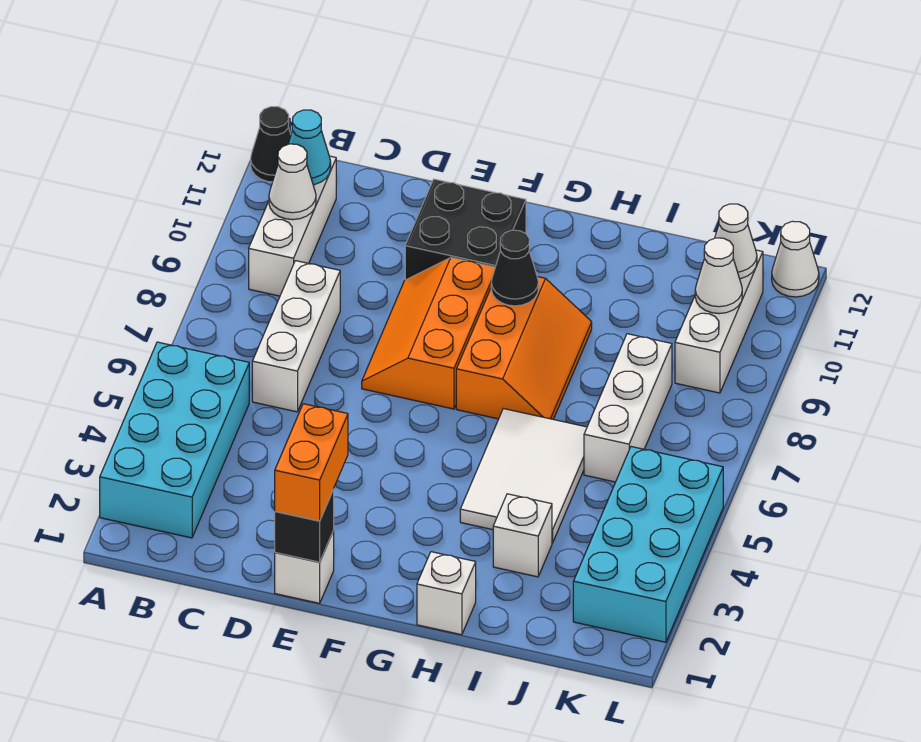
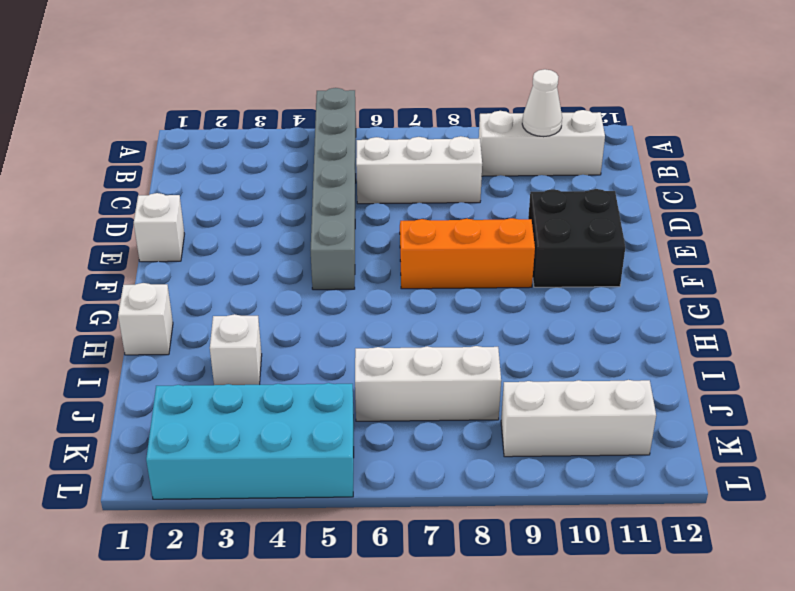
grey 1x6 brick [311,88,356,290] -> cyan 2x4 brick [100,342,249,538]
none -> black 1x1 cone [251,107,291,182]
none -> orange 2x3 slope [456,277,592,419]
none -> white 2x3 tile [460,409,587,543]

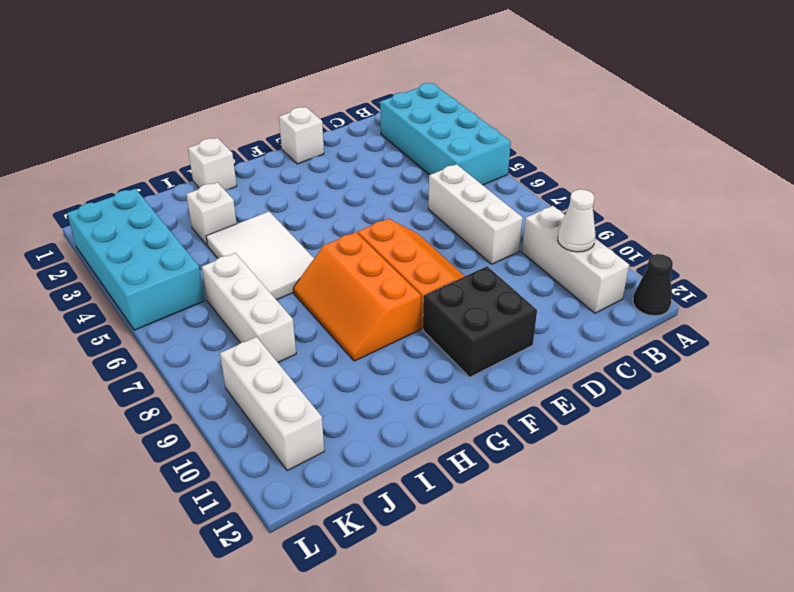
none -> white 1x1 cone [772,221,819,297]
none -> cyan 1x1 cone [288,110,331,185]
none -> black 1x1 brick [275,490,334,562]

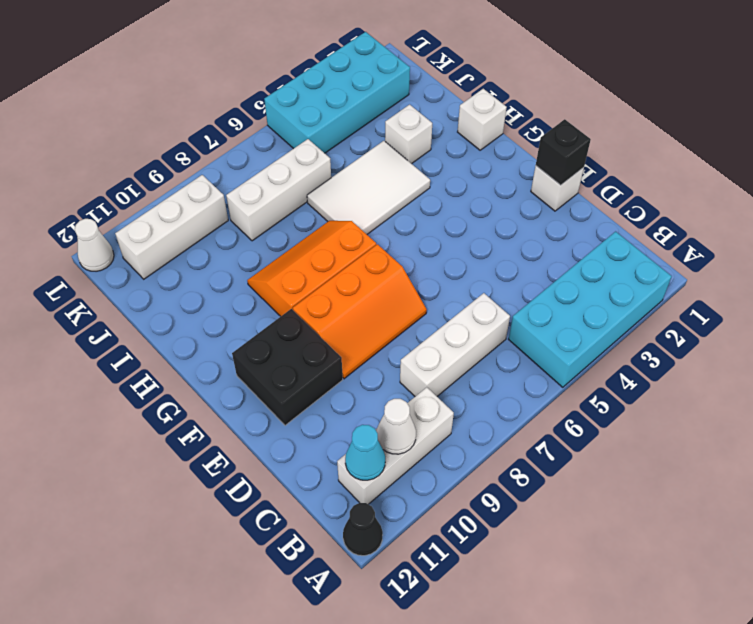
none -> black 1x1 cone [491,230,538,306]
none -> white 1x1 cone [695,238,742,314]
none -> white 1x1 cone [715,204,757,279]

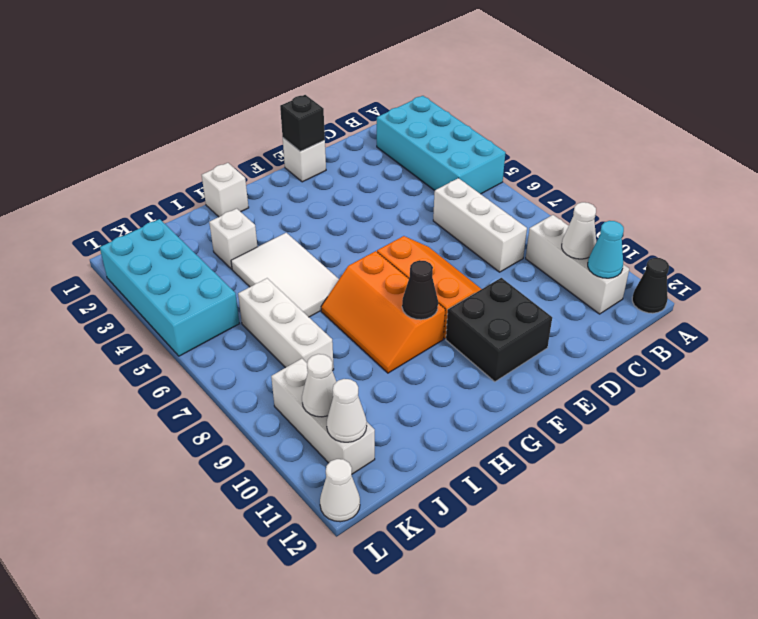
none -> orange 1x2 brick [275,404,348,521]

